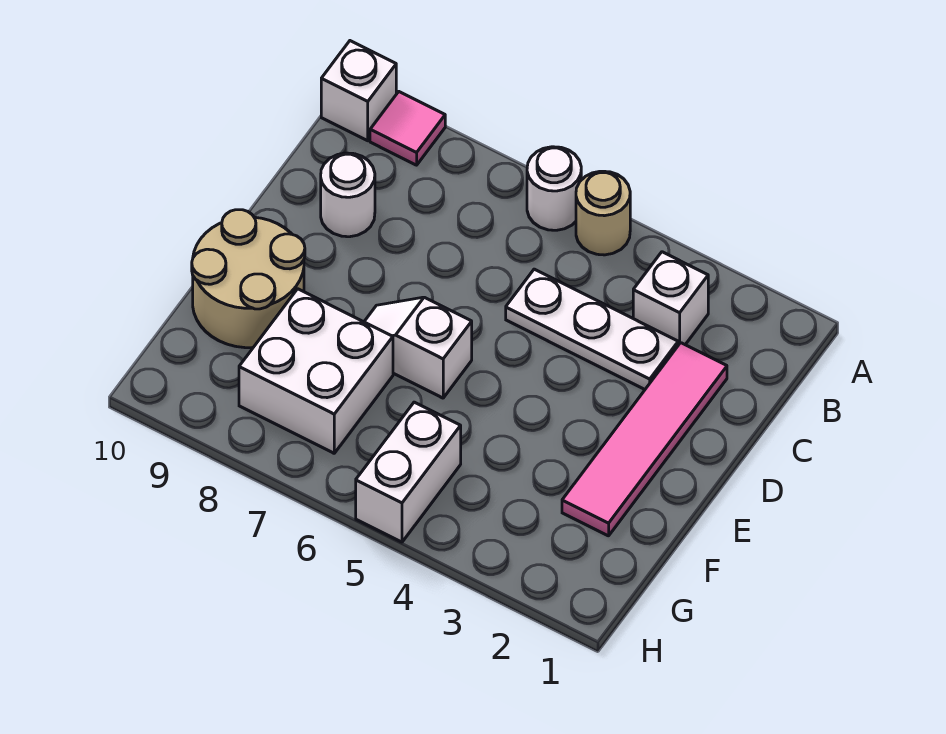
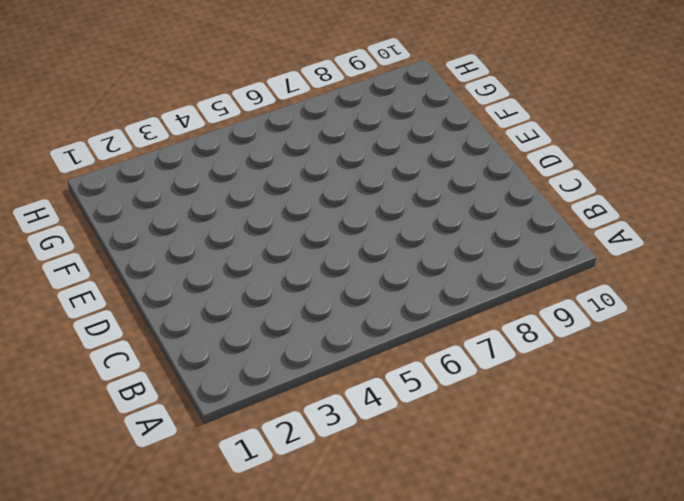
none -> tan 1x1 round brick [576,171,630,255]
none -> white 1x1 round brick [527,147,581,230]
none -> pink 1x1 tile [370,92,445,165]

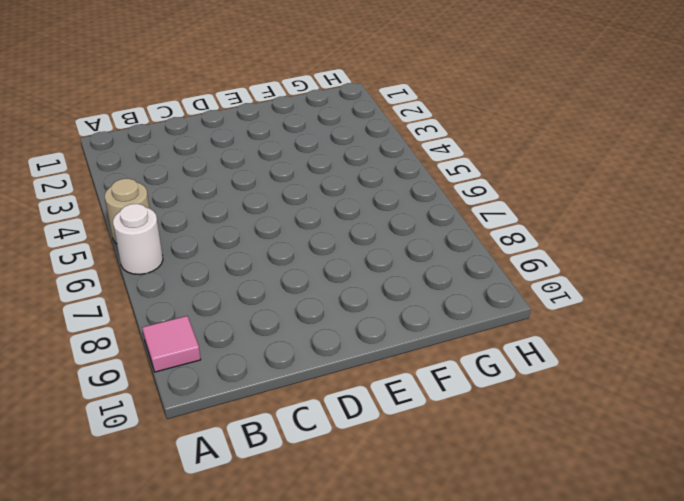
none -> white 1x1 brick [321,41,396,141]
none -> white 1x1 brick [633,252,708,345]
none -> pink 1x4 tile [562,343,727,536]

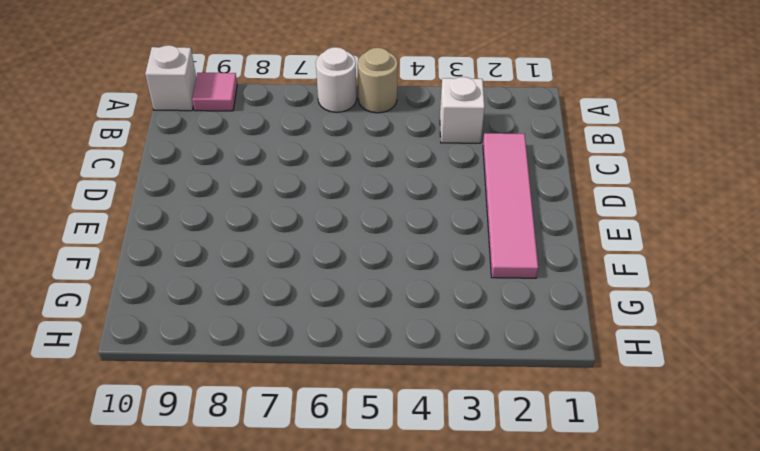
none -> white 1x3 plate [506,269,678,389]
none -> white 1x1 round brick [321,153,375,237]
none -> white 1x2 slope [364,297,472,398]

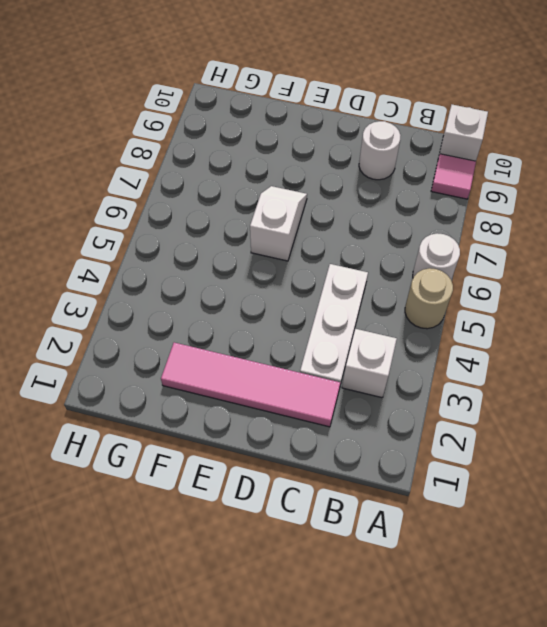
none -> tan 2x2 round brick [192,210,305,348]
none -> white 2x2 brick [239,289,393,453]
none -> white 1x2 brick [356,402,461,542]

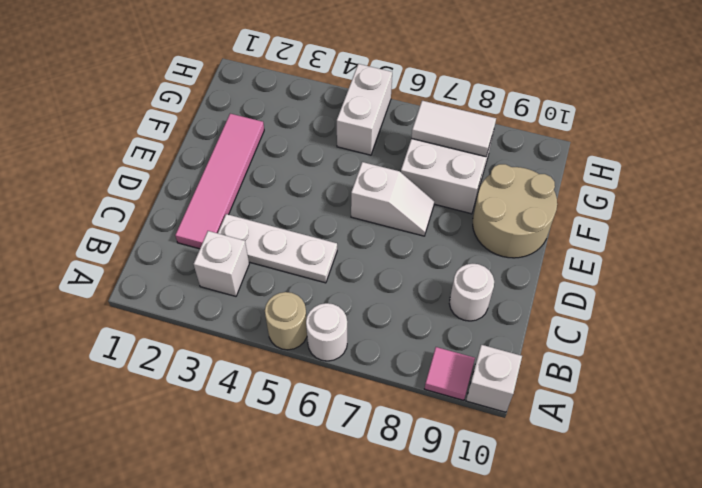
white 1x2 tile [411,101,496,157] -> none

